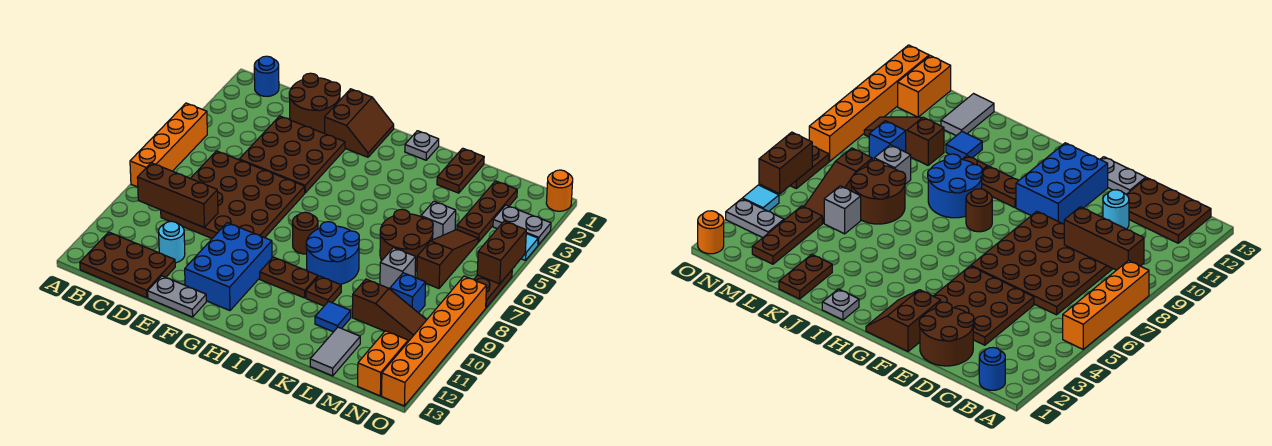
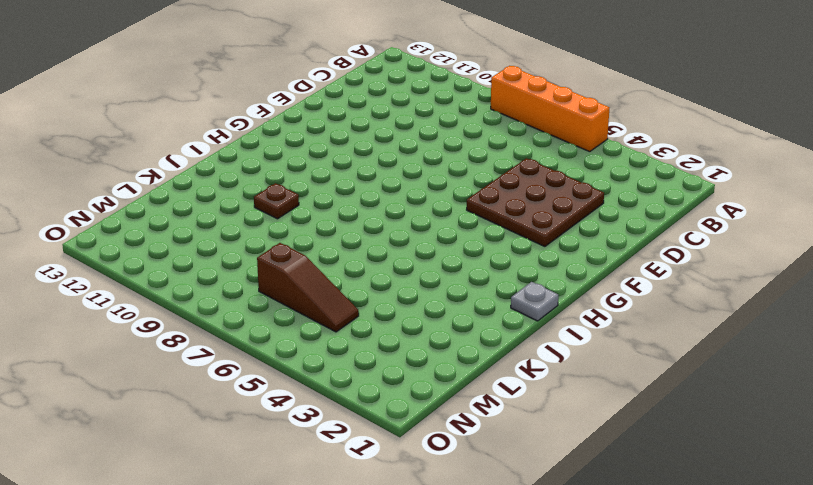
none -> blue 1x1 round brick [254,56,279,96]
none -> brown 2x3 plate [80,232,175,298]
none -> brown 4x4 plate [161,151,305,238]
none -> brown 2x2 round brick [289,73,340,133]

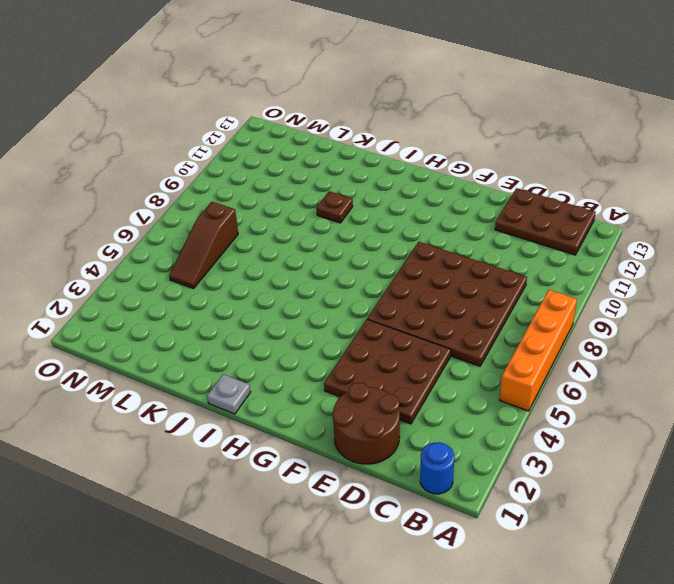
none -> cyan 1x1 round brick [159,221,185,263]
none -> grey 1x2 plate [148,276,206,317]
none -> brown 2x2 slope [325,89,394,157]
none -> blue 2x3 brick [185,223,272,311]

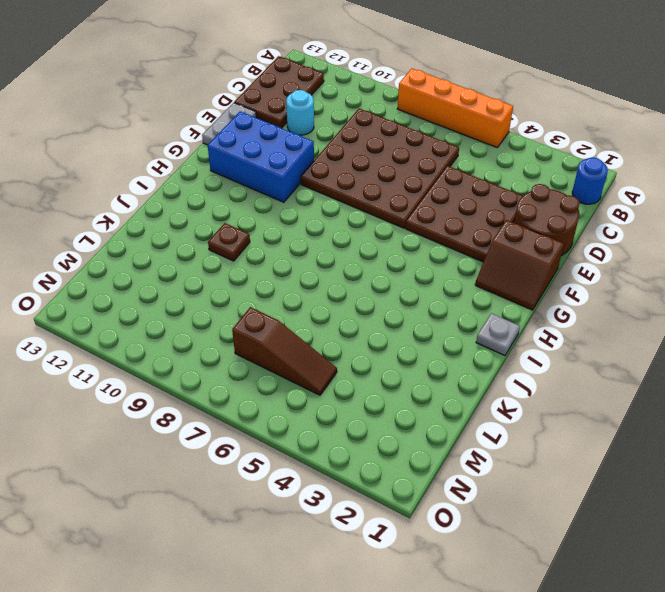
none -> brown 1x1 round brick [292,212,318,254]
none -> brown 1x2 plate [260,257,318,298]
none -> blue 2x2 round brick [306,222,359,284]
none -> brown 1x2 plate [437,148,484,193]

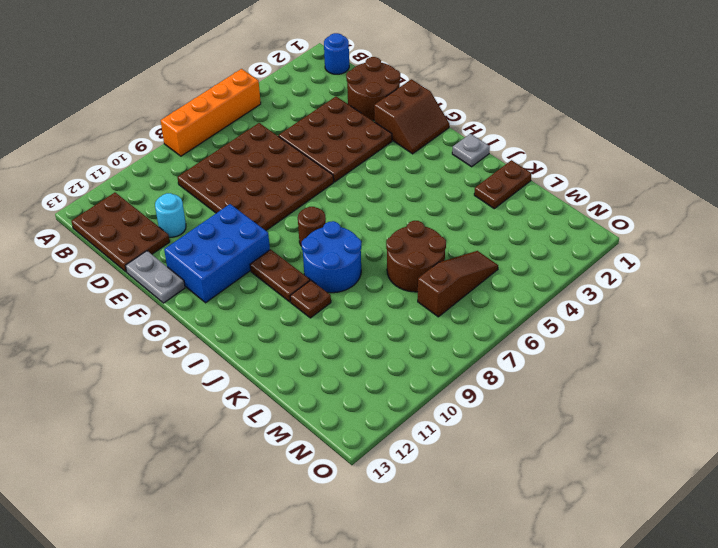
none -> blue 1x1 tile [315,301,351,332]
none -> grey 1x1 brick [421,201,456,240]
none -> grey 1x1 brick [380,248,416,289]
none -> brown 1x3 slope [352,279,426,341]

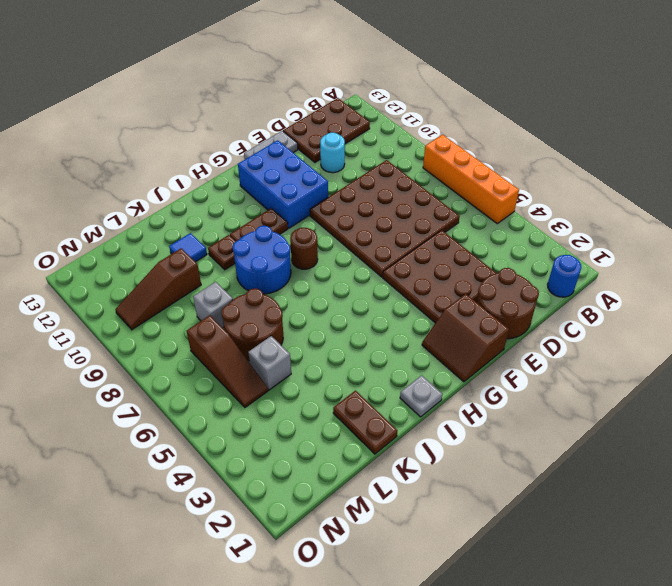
none -> grey 1x2 tile [310,327,360,376]
none -> brown 1x3 plate [457,181,517,242]
none -> blue 1x1 brick [390,273,426,313]
none -> grey 1x2 plate [493,205,551,245]

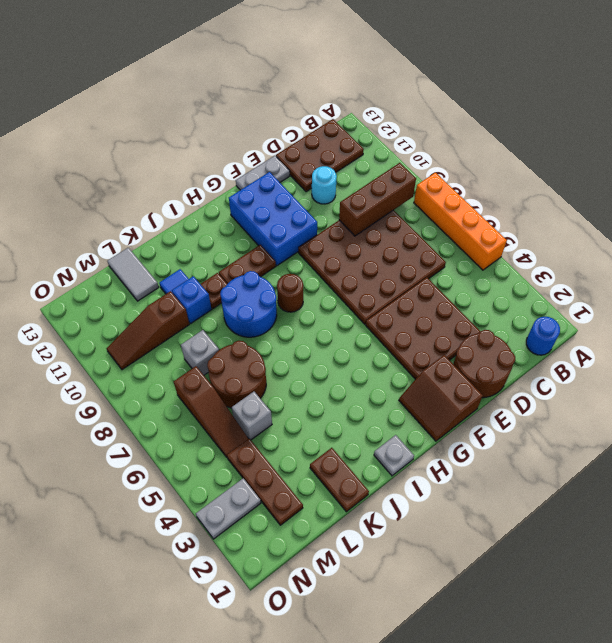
blue 1x1 brick [172,276,212,324] -> blue 1x1 brick moved to [390,273,426,313]
none -> orange 1x2 brick [358,331,408,396]
none -> orange 1x1 round brick [546,170,573,211]
none -> cyan 1x1 tile [521,234,538,260]
none -> brown 1x2 plate [474,270,512,308]

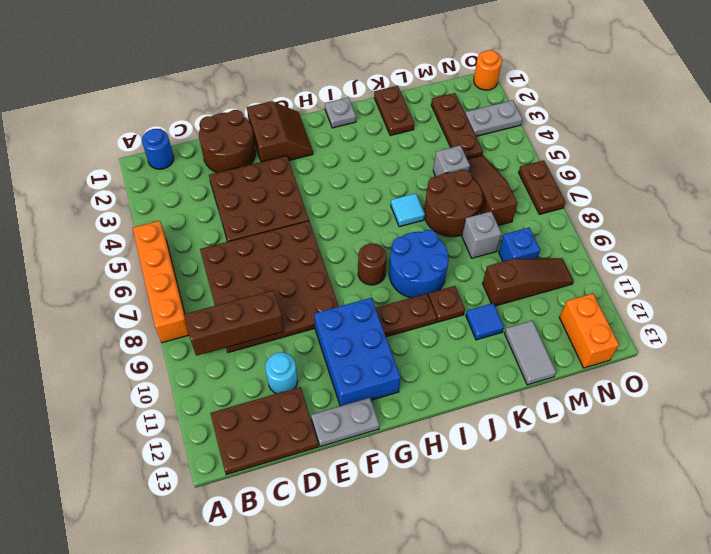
cyan 1x1 tile [391,193,425,227] -> cyan 1x1 tile moved to [521,234,538,260]
none -> orange 1x6 brick [382,276,486,406]
none -> brown 1x2 brick [477,221,526,284]

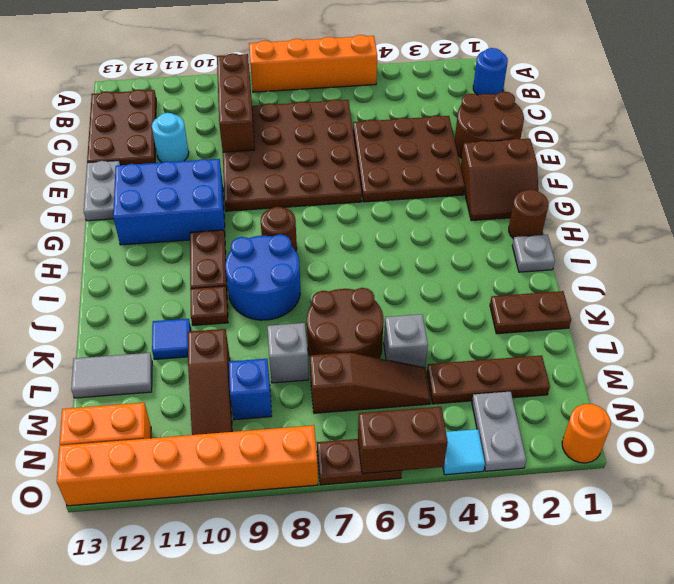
brown 1x1 round brick [509,189,548,239] -> none

